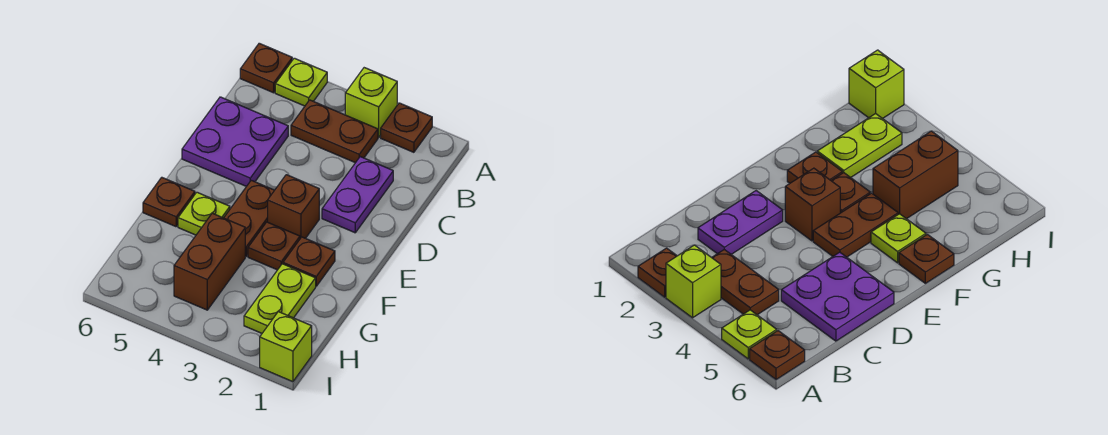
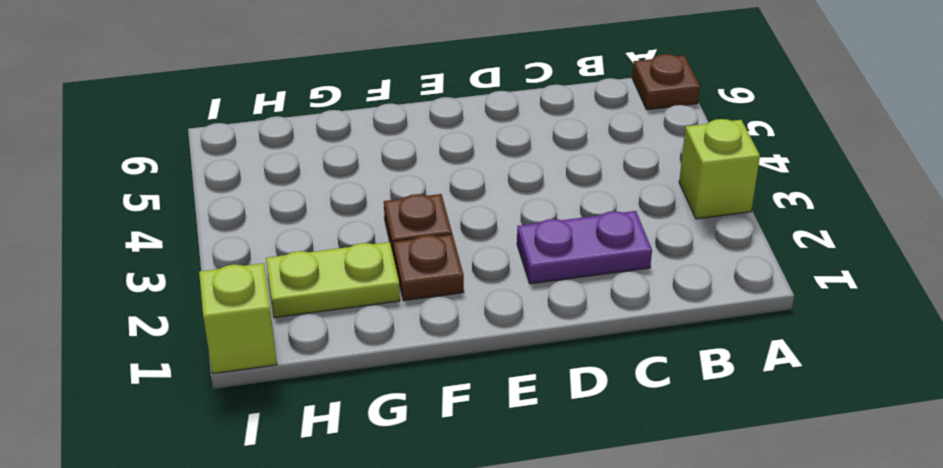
none -> brown 1x1 plate [381,103,432,152]
none -> lime 1x1 plate [275,58,327,106]
none -> brown 1x2 plate [291,100,378,163]

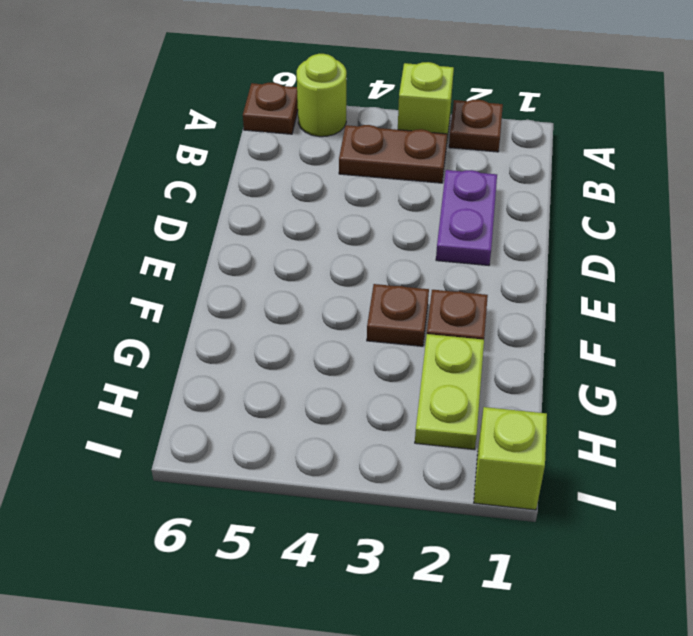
lime 1x1 round brick [297,54,346,137] -> lime 1x1 plate [275,58,327,106]
none -> purple 2x2 plate [182,97,288,186]
none -> brown 1x1 brick [268,175,319,238]
none -> brown 1x2 plate [224,180,274,256]

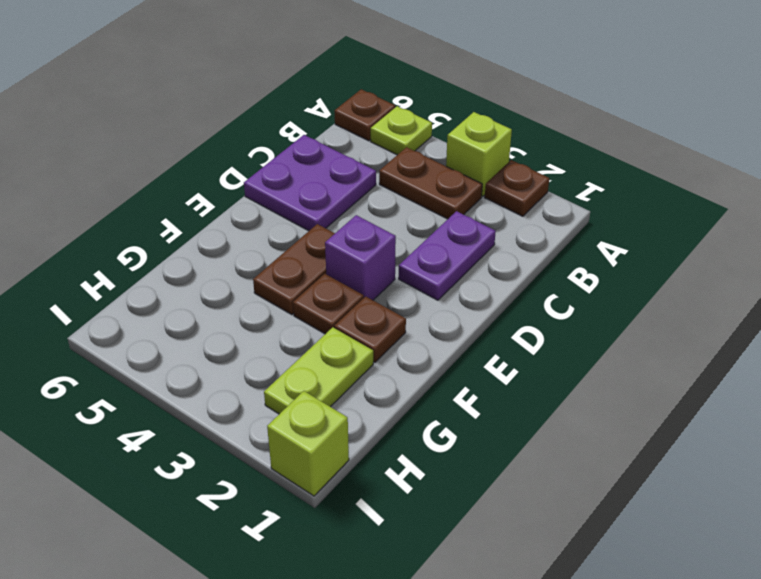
purple 1x1 brick [325,215,396,300] -> brown 1x1 brick [268,175,319,238]
none -> lime 1x1 plate [178,192,230,235]
none -> brown 1x1 plate [143,177,195,227]
none -> brown 1x2 brick [174,213,245,310]

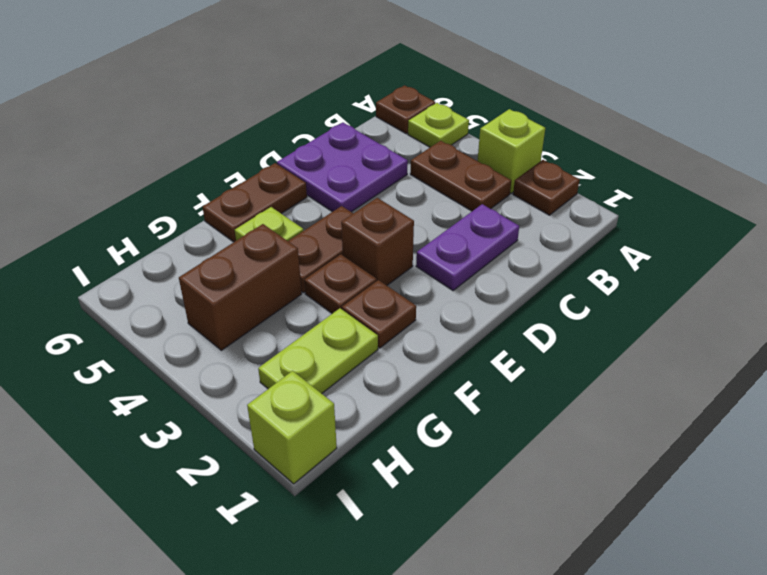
brown 1x2 plate [202,163,307,242] -> brown 1x1 plate [143,177,195,227]

